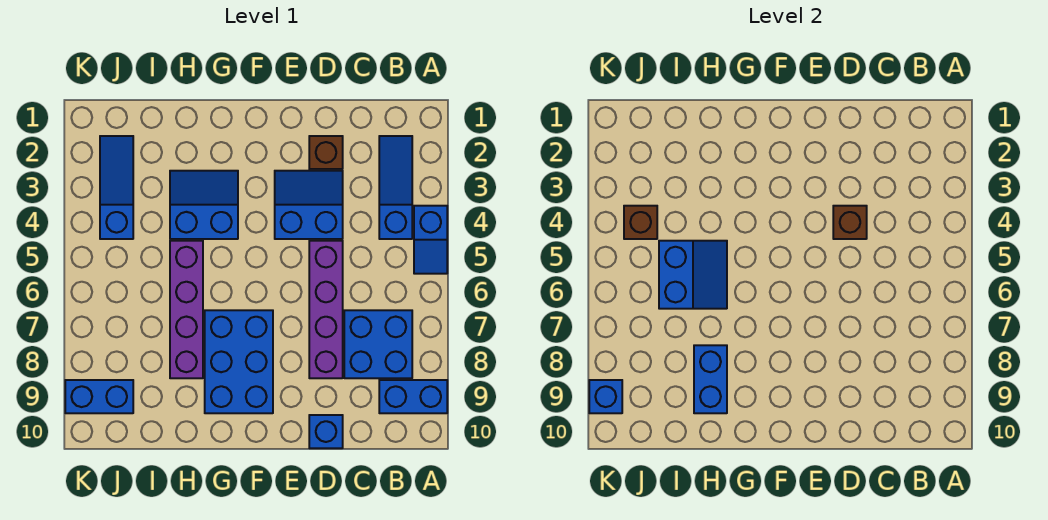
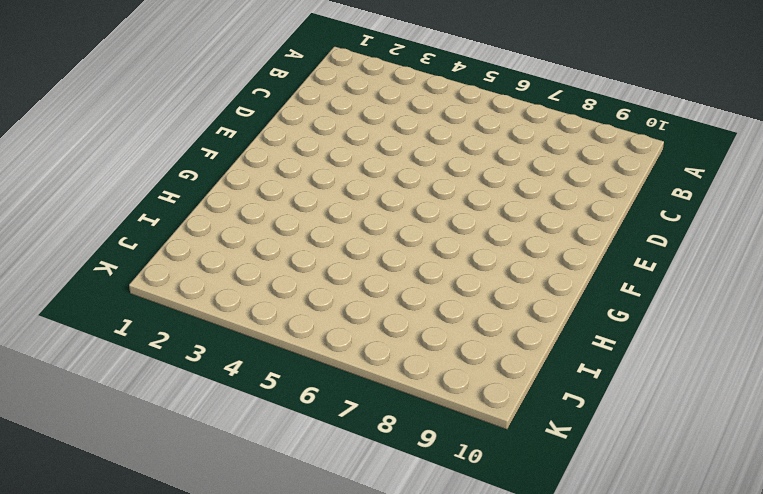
none -> blue 1x2 slope [414,206,447,274]
none -> blue 1x2 brick [379,380,447,413]
none -> blue 1x3 slope [379,136,412,239]

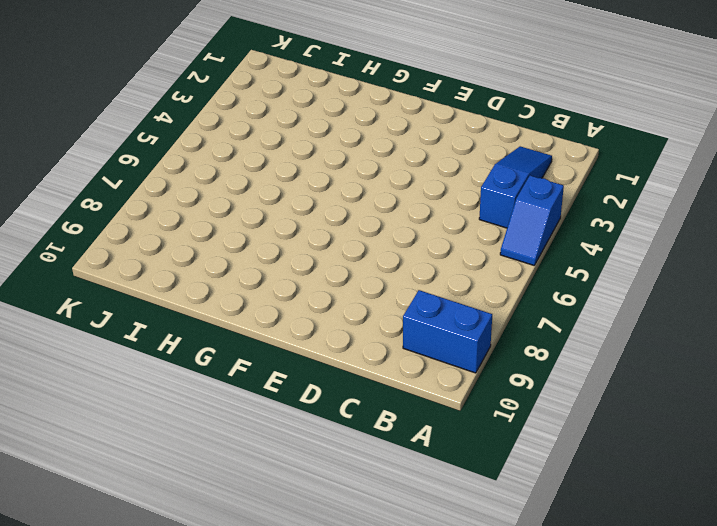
none -> blue 2x2 brick [344,310,412,378]
none -> brown 1x1 brick [309,136,343,169]
none -> blue 2x2 slope [275,171,343,239]

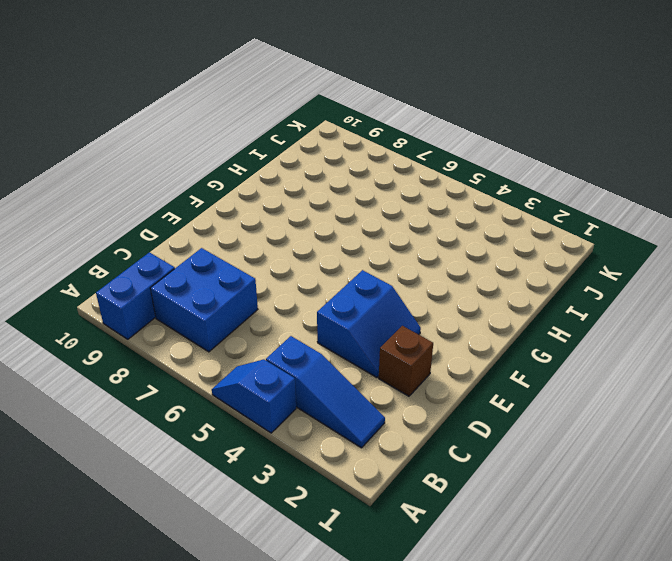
none -> purple 1x4 brick [309,241,343,378]
none -> blue 1x1 brick [309,415,343,448]
none -> blue 2x3 brick [205,310,273,413]

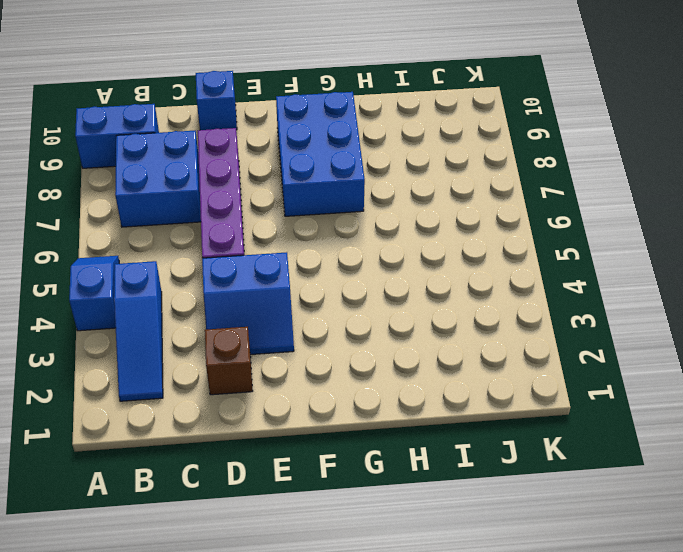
none -> blue 2x2 slope [170,171,238,239]
none -> purple 1x4 brick [170,241,203,378]
none -> blue 1x3 slope [100,136,133,239]

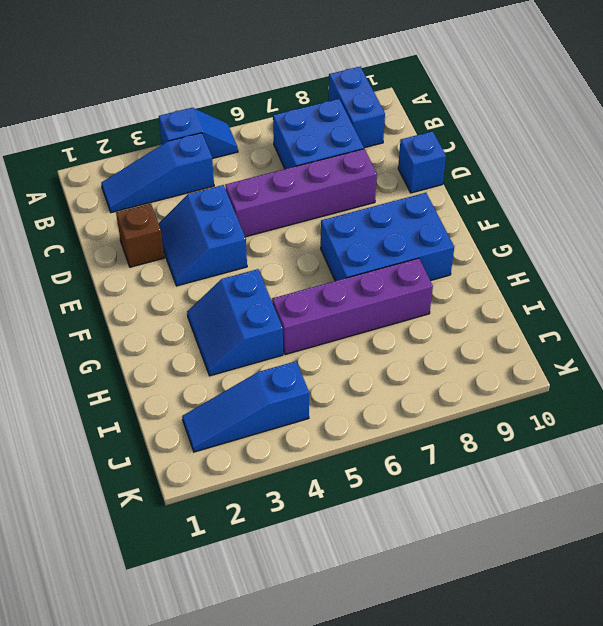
none -> blue 1x2 brick [65,380,133,413]
none -> brown 1x1 brick [833,206,867,239]
none -> blue 2x2 slope [659,241,727,309]

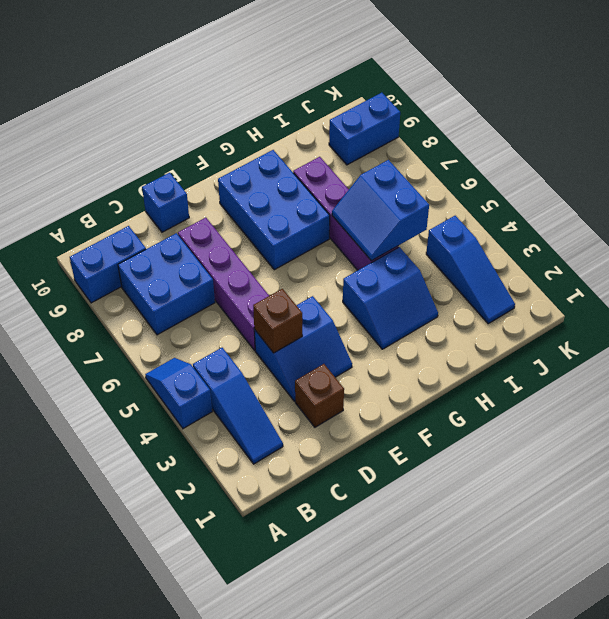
none -> blue 1x2 brick [694,345,727,413]
none -> brown 1x1 brick [624,206,657,239]
none -> blue 1x1 brick [589,380,622,413]

